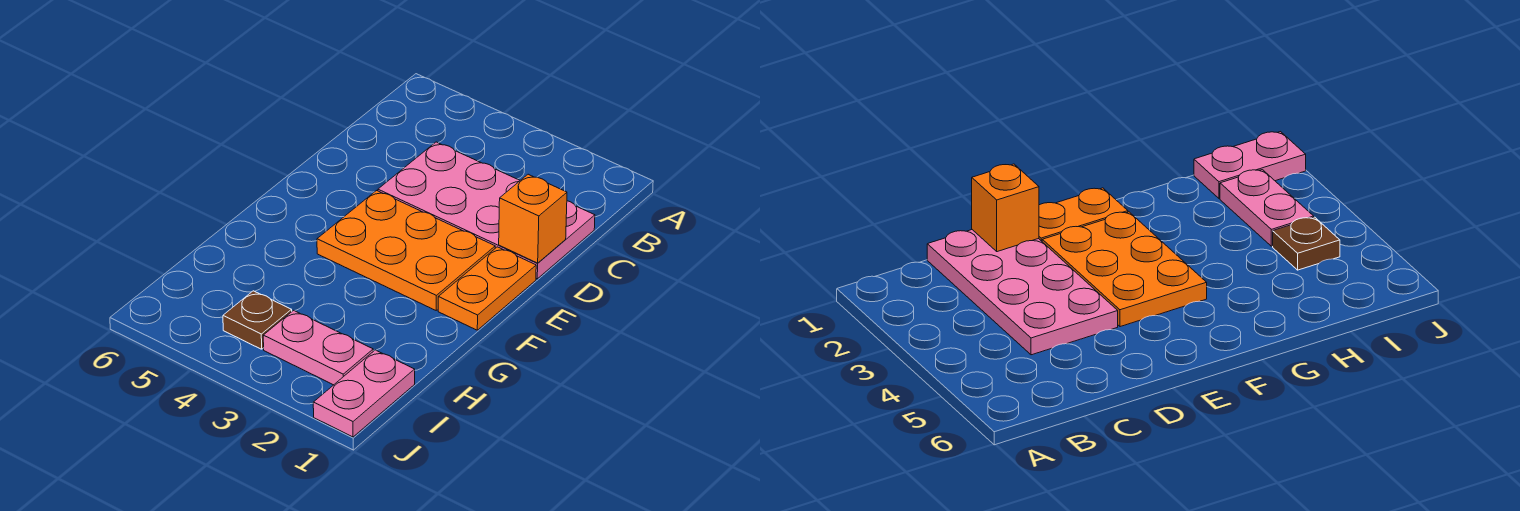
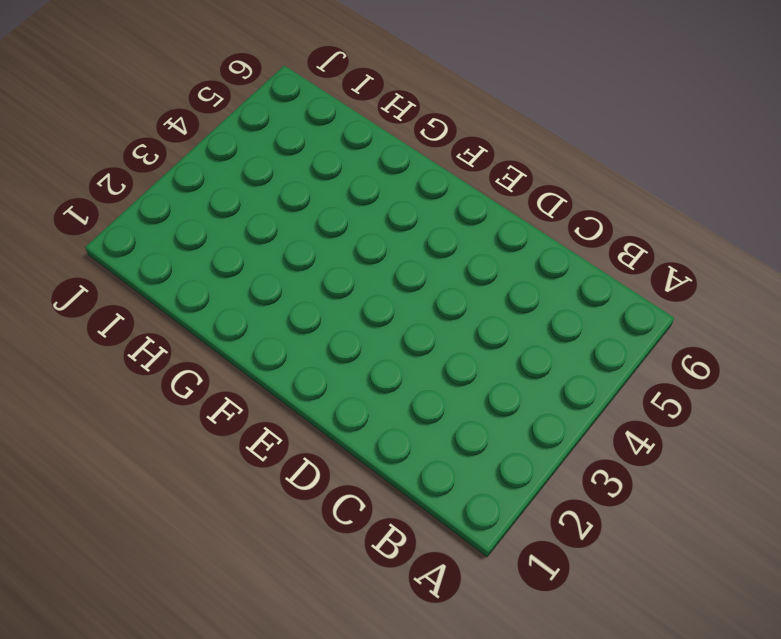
none -> pink 2x4 plate [378,142,595,279]
none -> orange 1x2 plate [438,247,536,330]

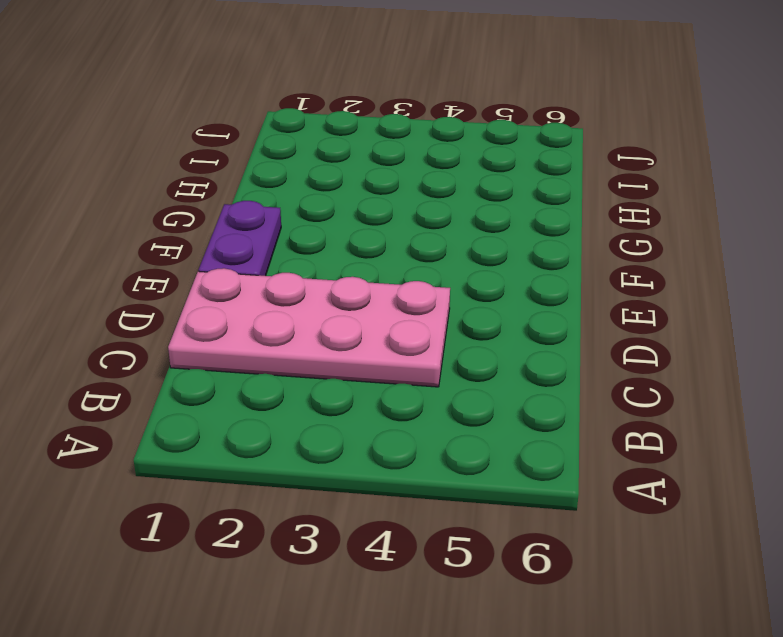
purple 1x2 plate [199,201,281,276] -> orange 1x2 plate [438,247,536,330]
none -> orange 2x3 plate [317,191,495,310]
none -> pink 1x2 plate [313,350,415,437]

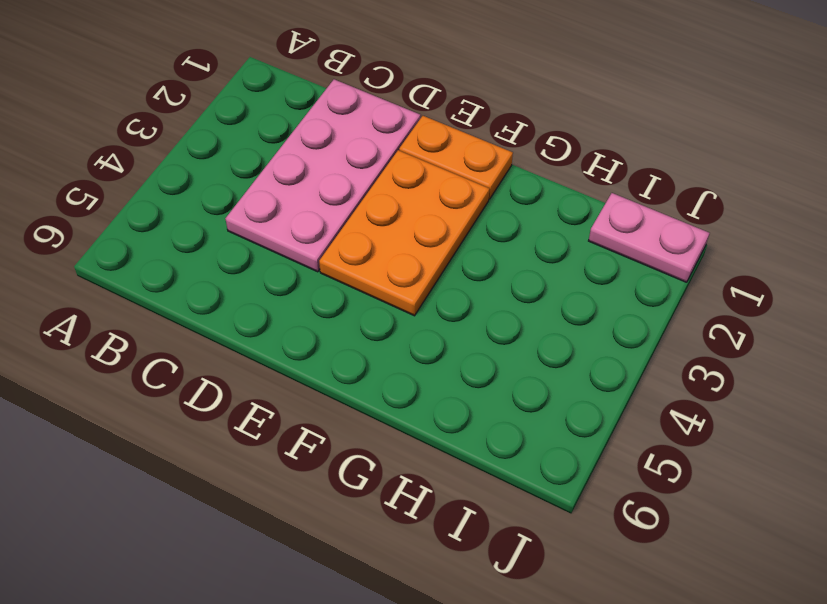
none -> pink 1x2 plate [263,310,373,385]
none -> brown 1x1 plate [223,291,292,349]

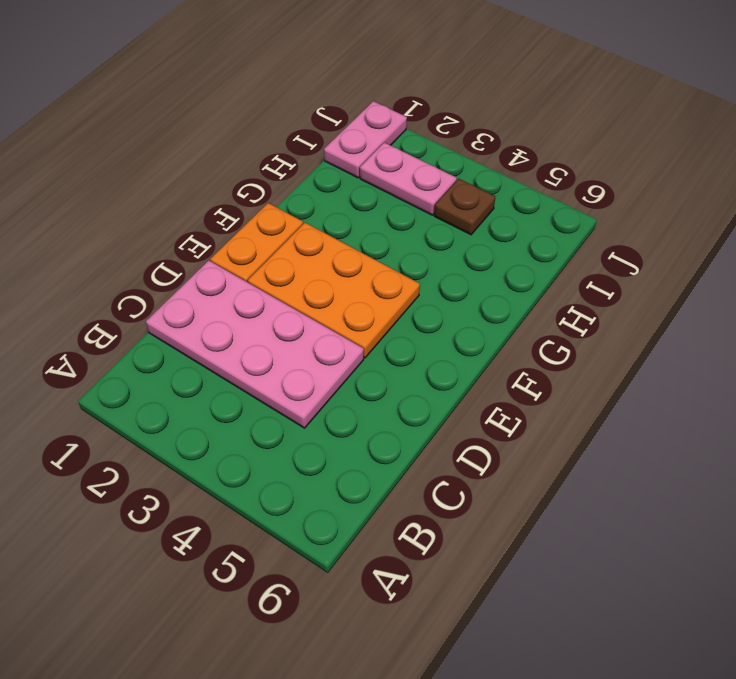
none -> orange 1x1 brick [499,174,567,263]

